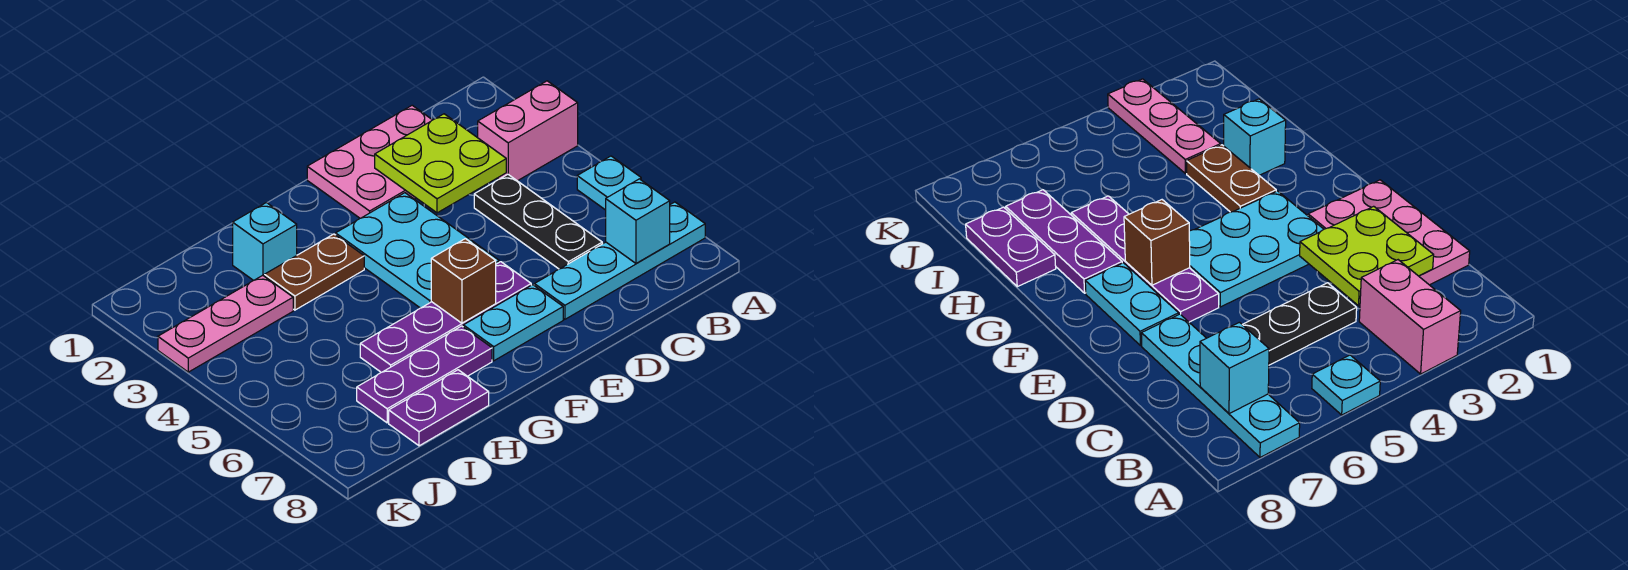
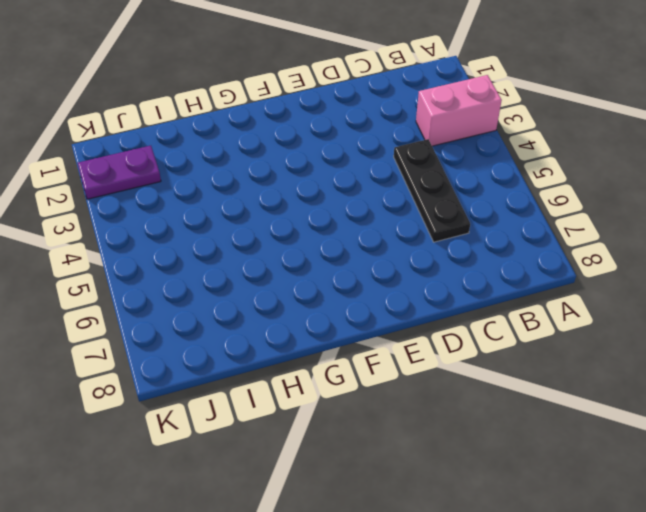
purple 1x2 plate [78,146,161,199] -> purple 1x2 plate moved to [389,370,489,446]
none -> cyan 1x1 plate [577,156,641,210]
none -> cyan 1x4 plate [534,202,705,319]
none -> pink 2x3 plate [307,105,432,218]

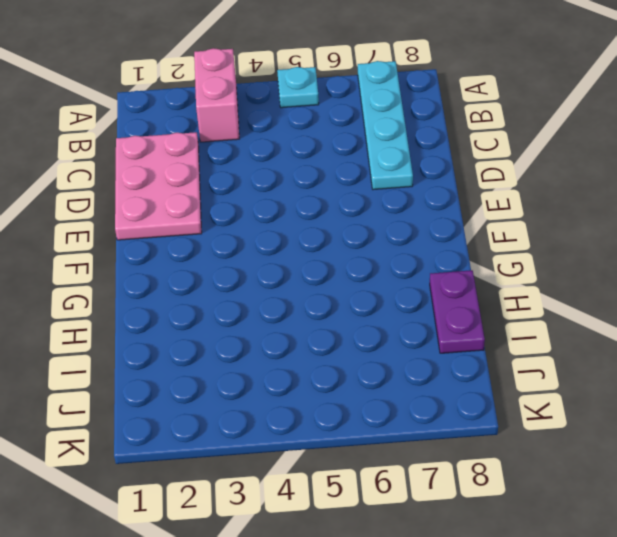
none -> black 1x3 plate [474,175,602,269]
none -> cyan 2x3 plate [336,193,499,308]
none -> purple 1x4 plate [360,262,531,372]

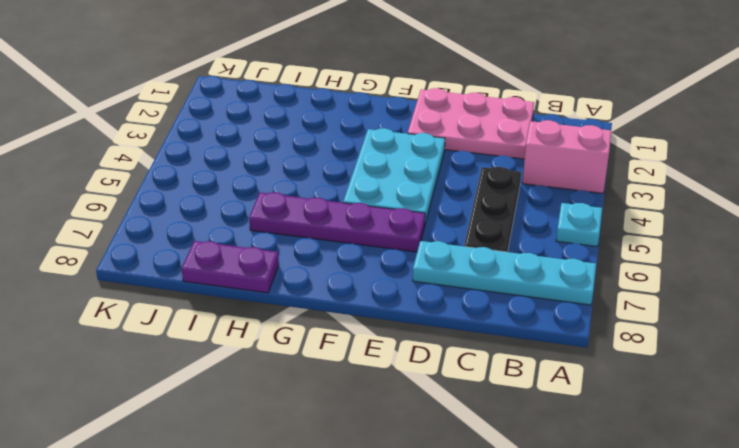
none -> cyan 1x2 plate [463,285,563,361]
none -> brown 1x2 plate [264,234,364,310]
none -> purple 1x3 plate [357,326,492,423]

